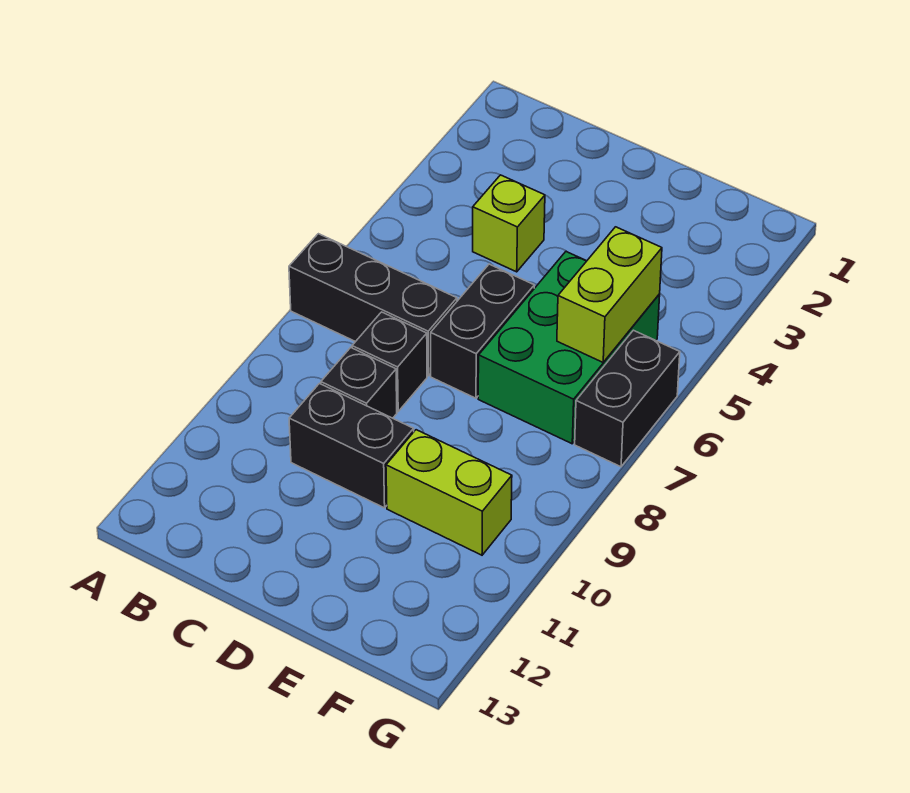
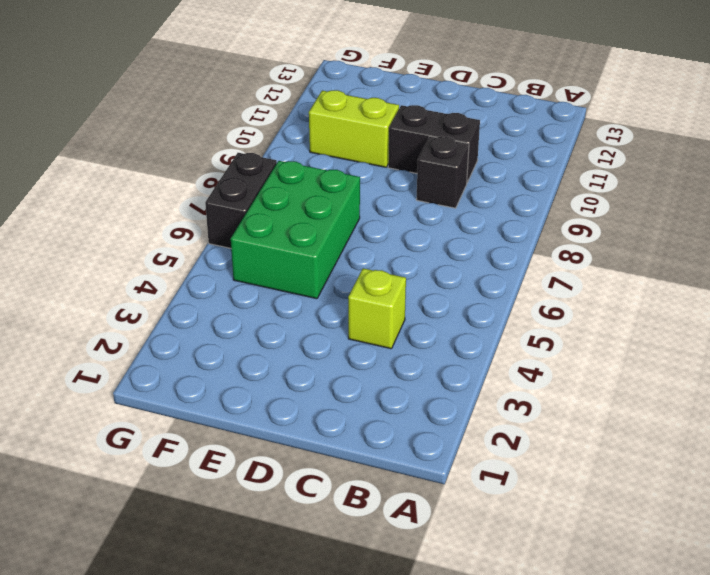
none -> black 1x3 brick [289,234,457,376]
none -> black 1x1 brick [352,312,427,411]

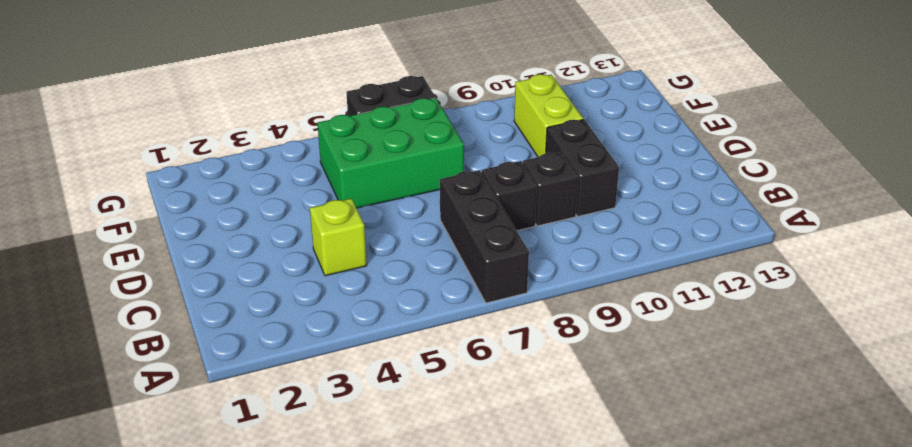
none -> black 1x2 brick [431,264,534,398]
none -> lime 1x2 brick [557,227,662,362]

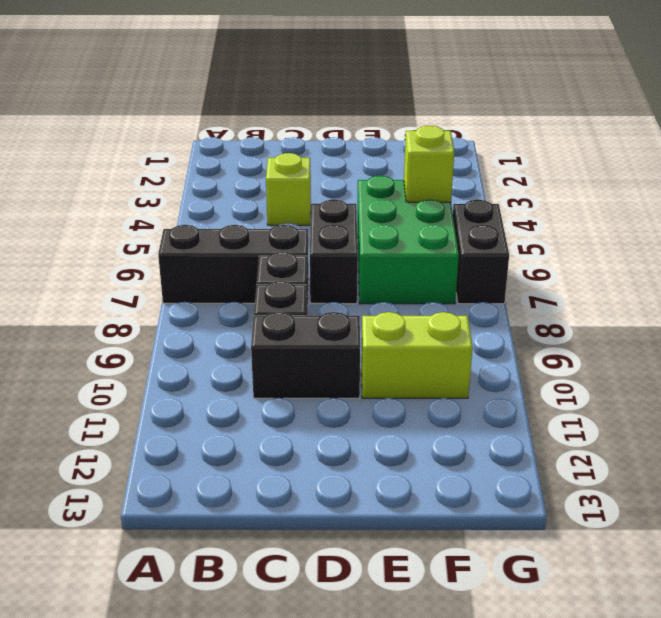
lime 1x1 brick [404,126,454,202] -> lime 1x2 brick [557,227,662,362]

